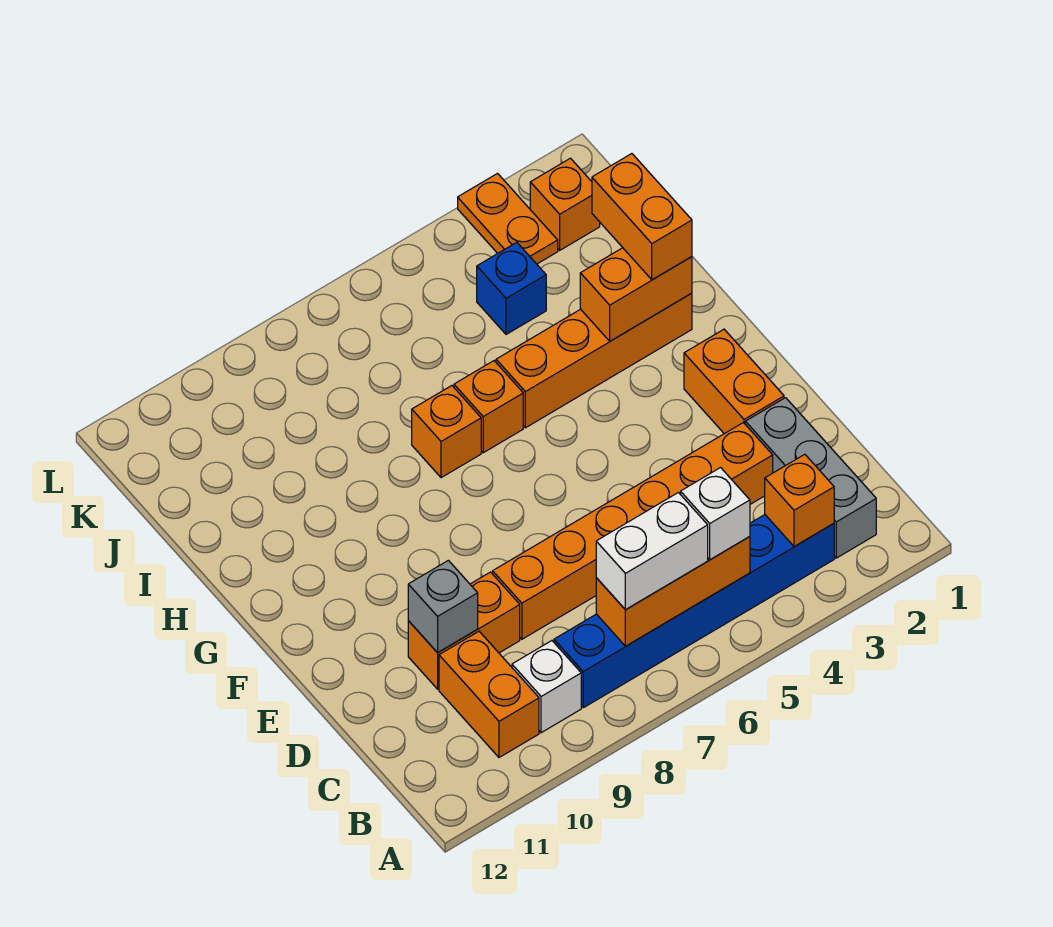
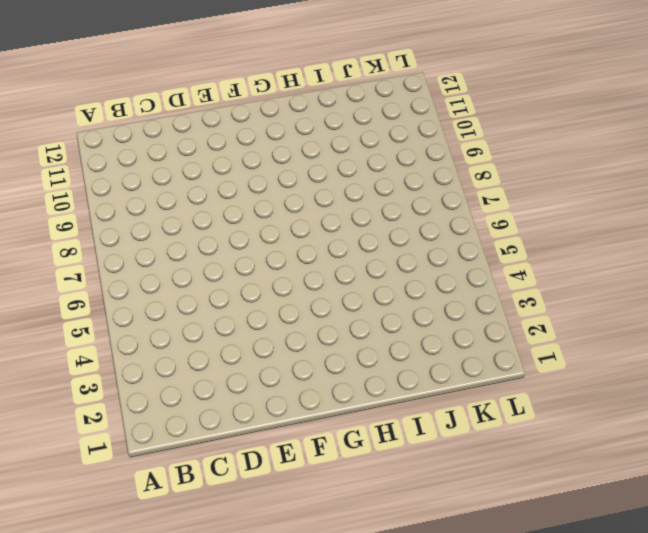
none -> grey 1x3 brick [745,398,876,558]
none -> blue 1x6 brick [554,515,834,708]
none -> white 1x1 brick [512,641,581,733]

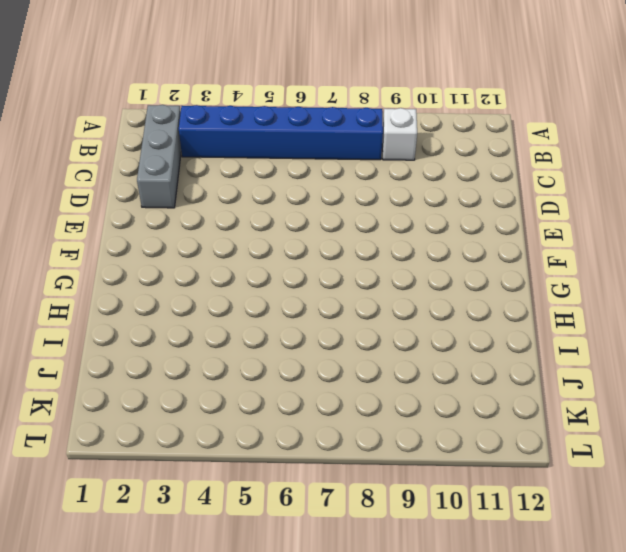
none -> orange 1x2 brick [439,631,539,757]
none -> orange 1x6 brick [493,423,773,639]
none -> orange 1x2 brick [408,572,520,689]

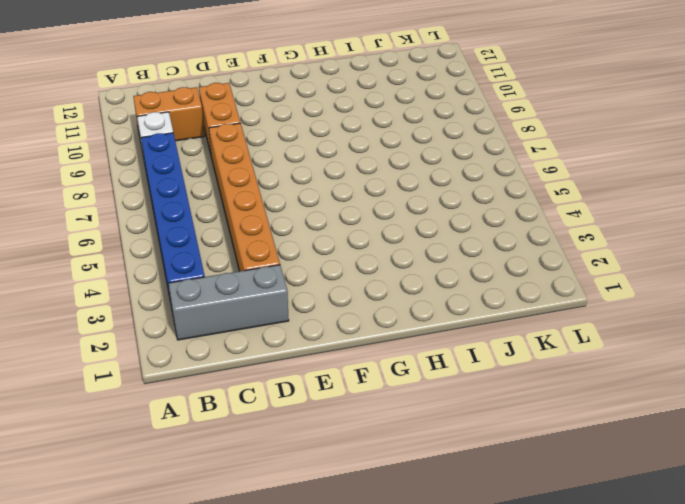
none -> orange 1x2 brick [684,329,784,434]
none -> orange 1x4 brick [496,293,692,428]
none -> orange 1x1 brick [454,361,523,453]

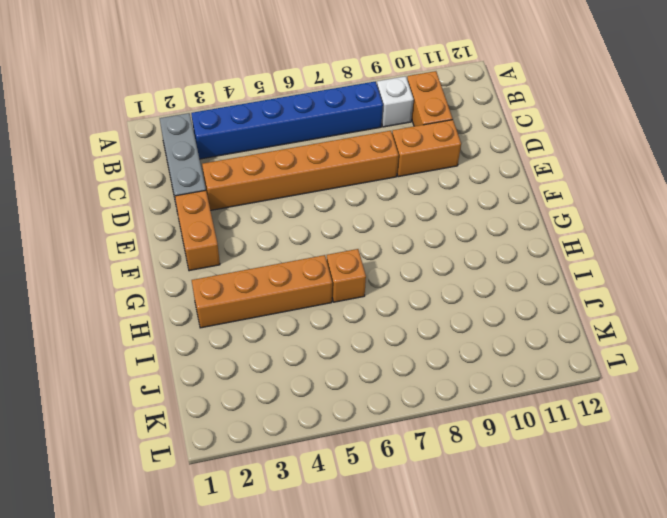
none -> orange 1x1 brick [412,386,481,478]
none -> blue 1x1 brick [477,242,546,334]
none -> orange 1x1 brick [530,158,600,250]

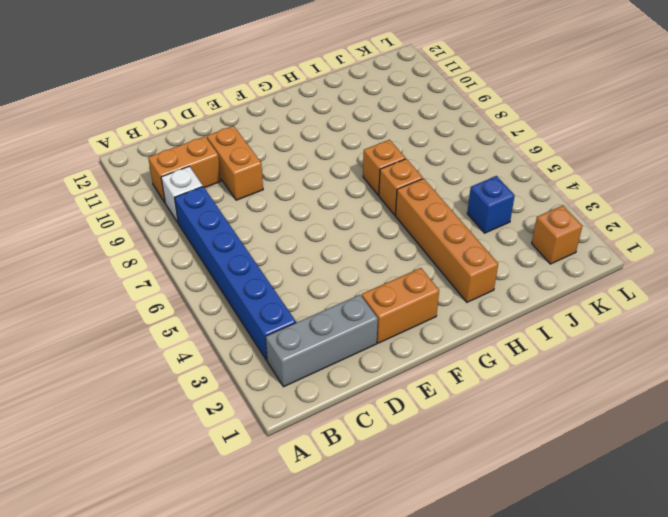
none -> orange 1x6 brick [493,423,773,639]
none -> orange 1x2 plate [458,174,558,264]
none -> orange 1x1 brick [765,454,834,547]

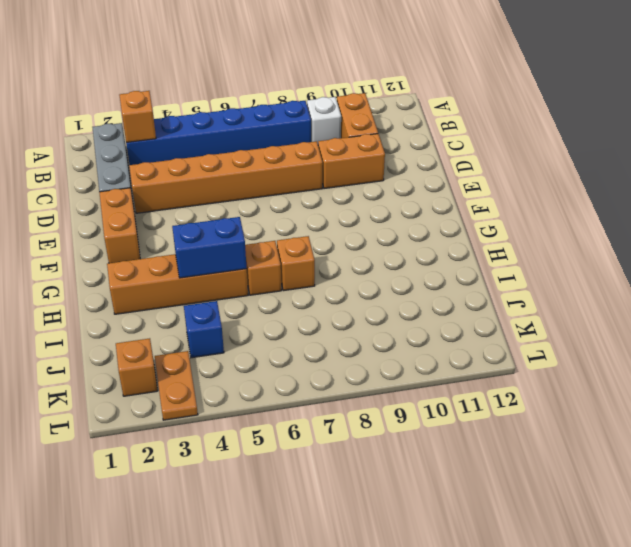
blue 1x2 brick [172,217,247,278] -> none
none -> orange 1x3 brick [596,537,750,646]
none -> grey 1x1 brick [408,560,478,653]
none -> orange 1x2 brick [580,248,692,341]

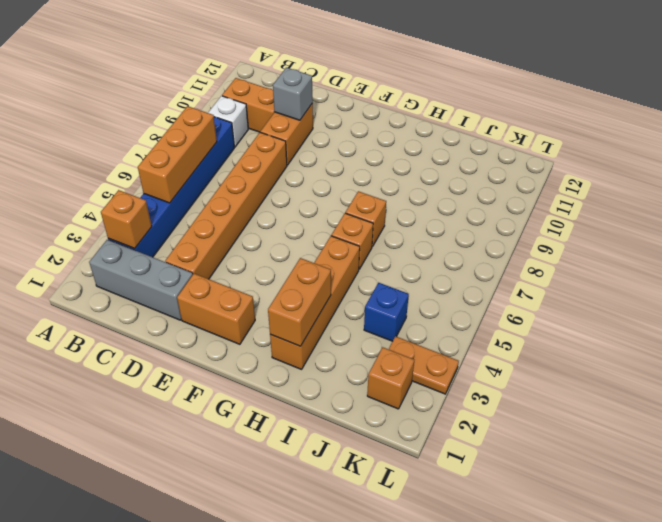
none -> white 1x1 brick [681,468,750,560]
none -> white 1x2 brick [596,493,708,610]
none -> orange 1x2 brick [592,154,692,280]

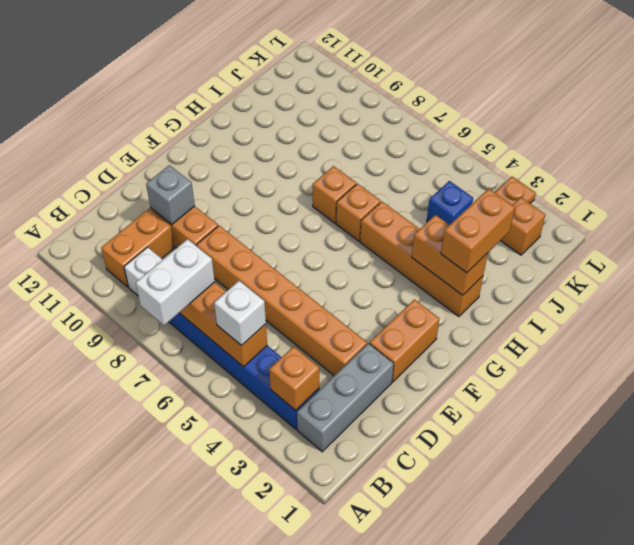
white 1x2 brick [136,239,215,326] -> white 1x2 brick turned to [596,493,708,610]

